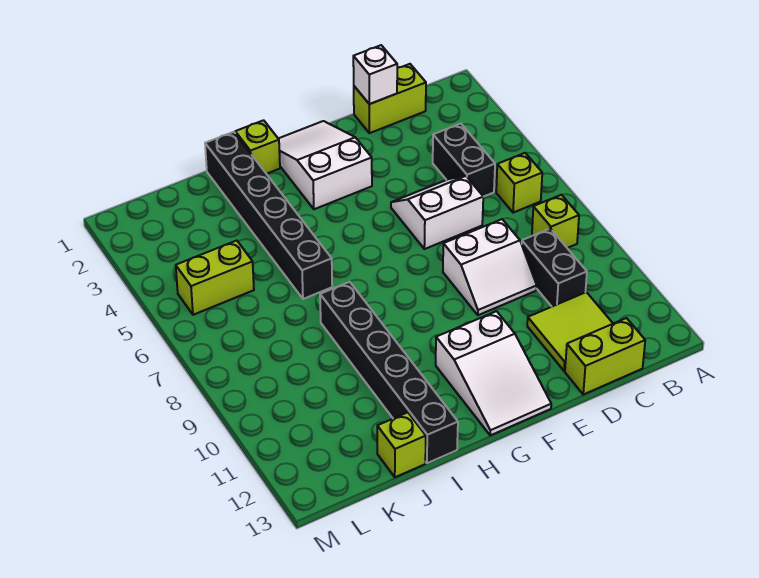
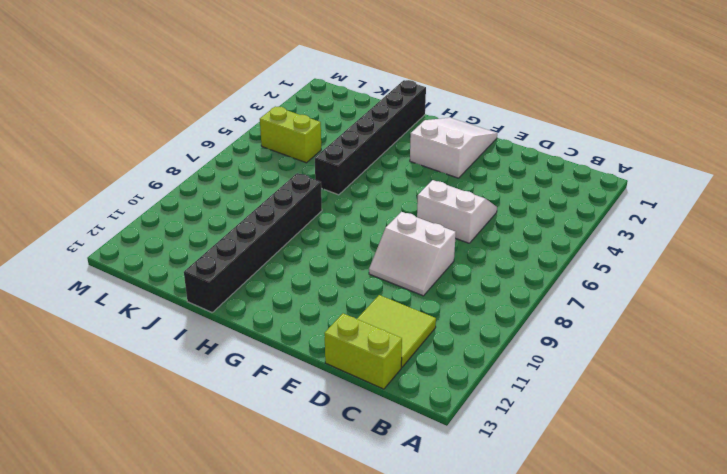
none -> lime 1x1 brick [496,153,542,213]
none -> lime 1x1 brick [532,195,579,248]
none -> lime 1x2 brick [354,64,426,133]

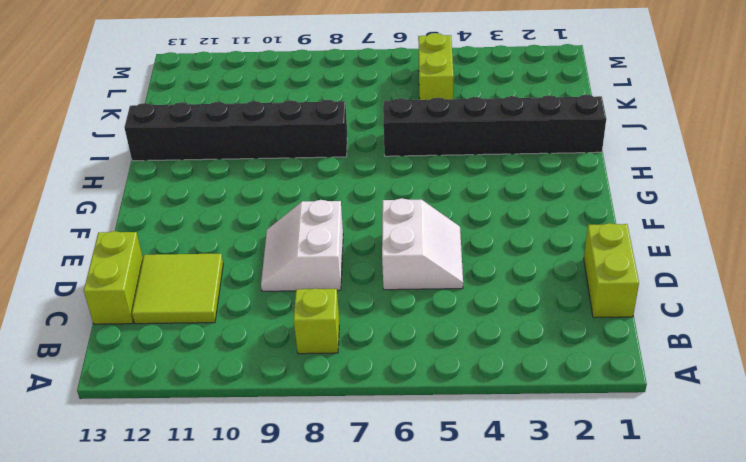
none -> lime 1x1 brick [496,153,542,213]
none -> black 1x2 brick [433,124,495,197]
none -> black 1x2 brick [522,229,587,306]

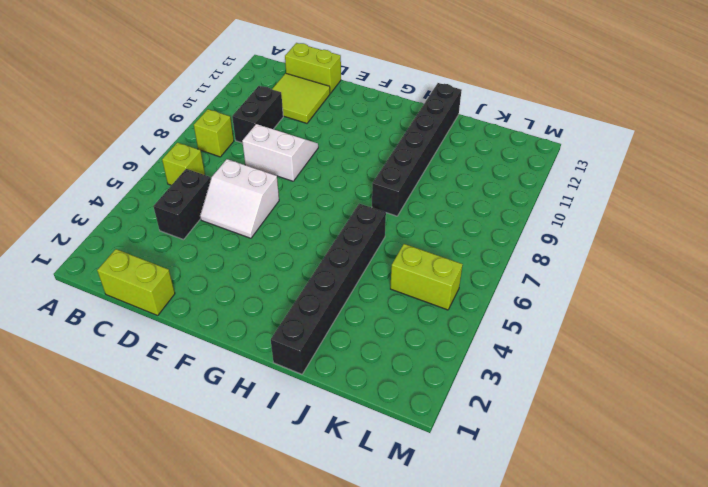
none -> white 2x3 slope [278,121,372,209]
none -> white 2x3 slope [436,311,551,435]
none -> lime 1x1 brick [235,120,280,174]

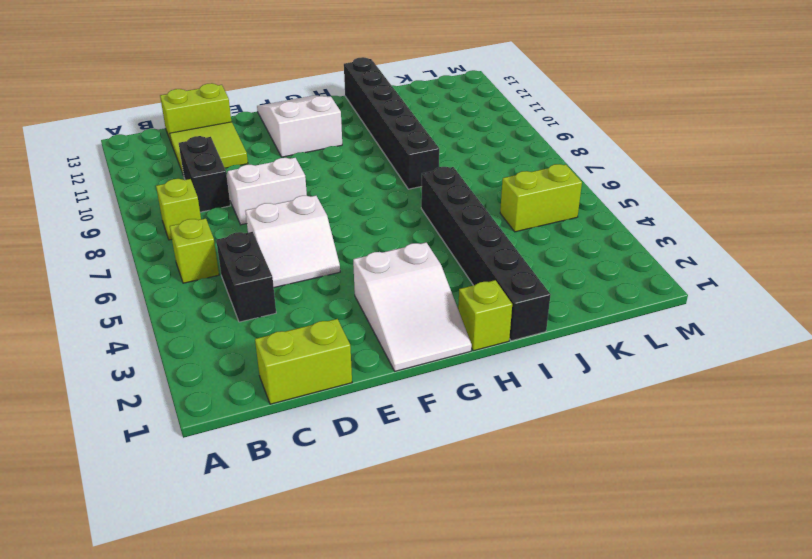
none -> lime 1x1 brick [377,412,426,477]
none -> white 1x1 brick [353,45,397,104]

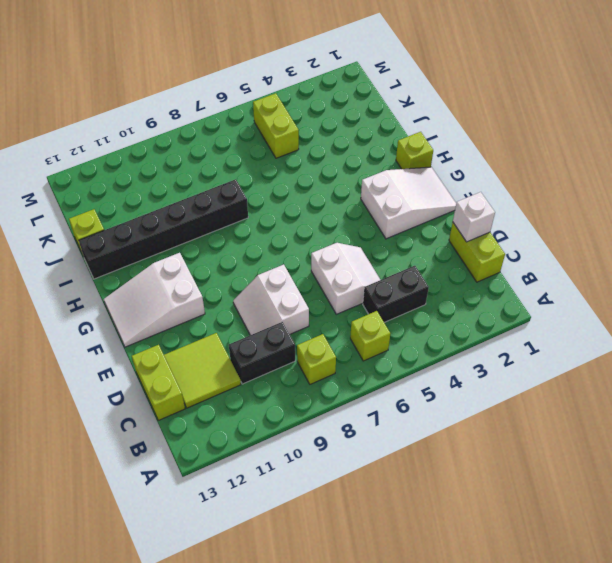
none -> black 1x6 brick [205,132,332,299]

